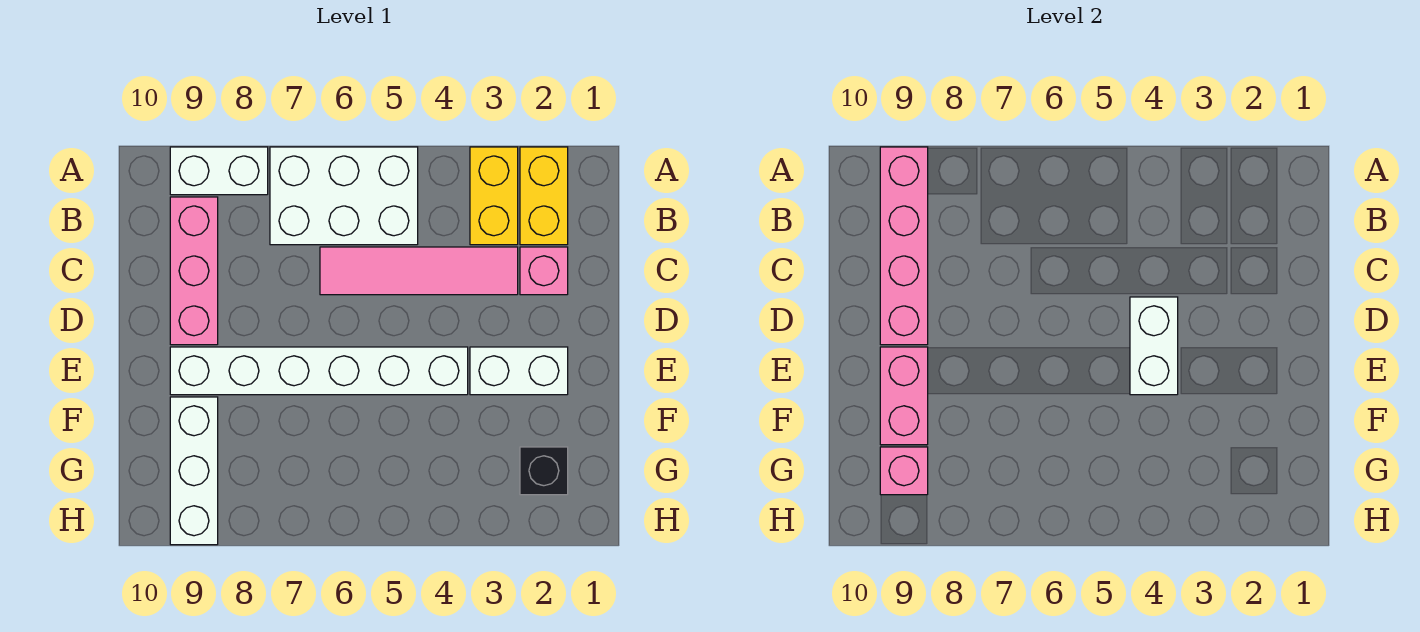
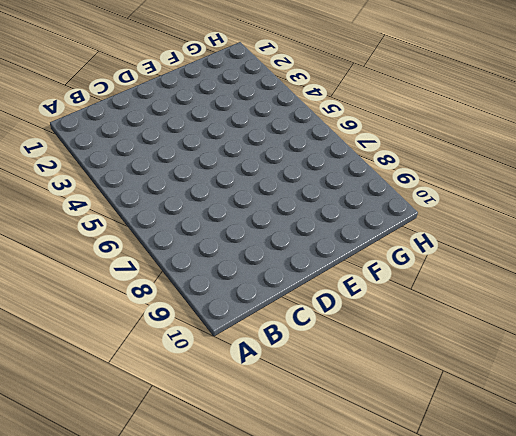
none -> yellow 1x2 brick [520,147,568,245]
none -> yellow 1x2 brick [470,147,518,245]
none -> white 2x3 brick [270,147,418,245]

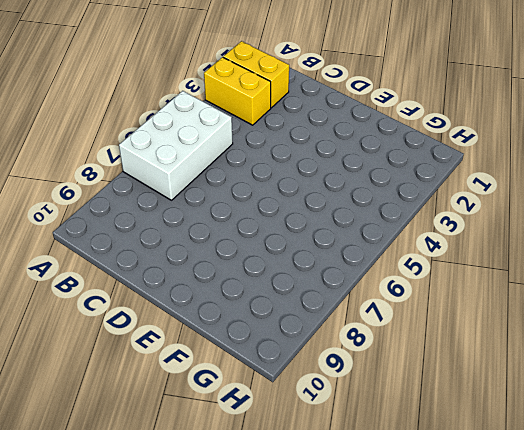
none -> white 1x2 brick [170,147,268,195]
none -> pink 1x3 brick [170,197,218,345]
none -> pink 1x1 brick [520,247,568,295]

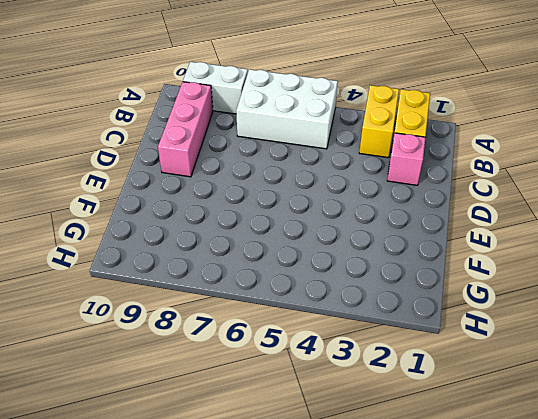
none -> pink 1x4 tile [320,247,518,295]
none -> white 1x2 brick [470,347,568,395]
none -> white 1x6 brick [170,347,468,395]

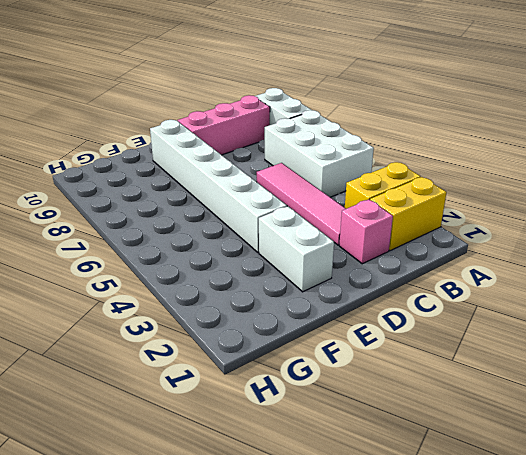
none -> white 1x3 brick [170,397,218,545]
none -> black 1x1 brick [520,447,568,495]
none -> pink 1x4 brick [880,147,928,345]

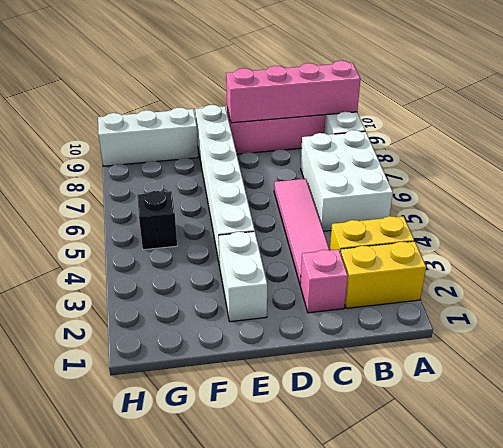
black 1x1 brick [137,191,177,250] -> black 1x1 brick moved to [520,447,568,495]
none -> white 1x2 brick [1130,297,1178,395]
none -> pink 1x2 brick [880,347,928,445]
none -> pink 1x1 brick [880,447,928,495]

